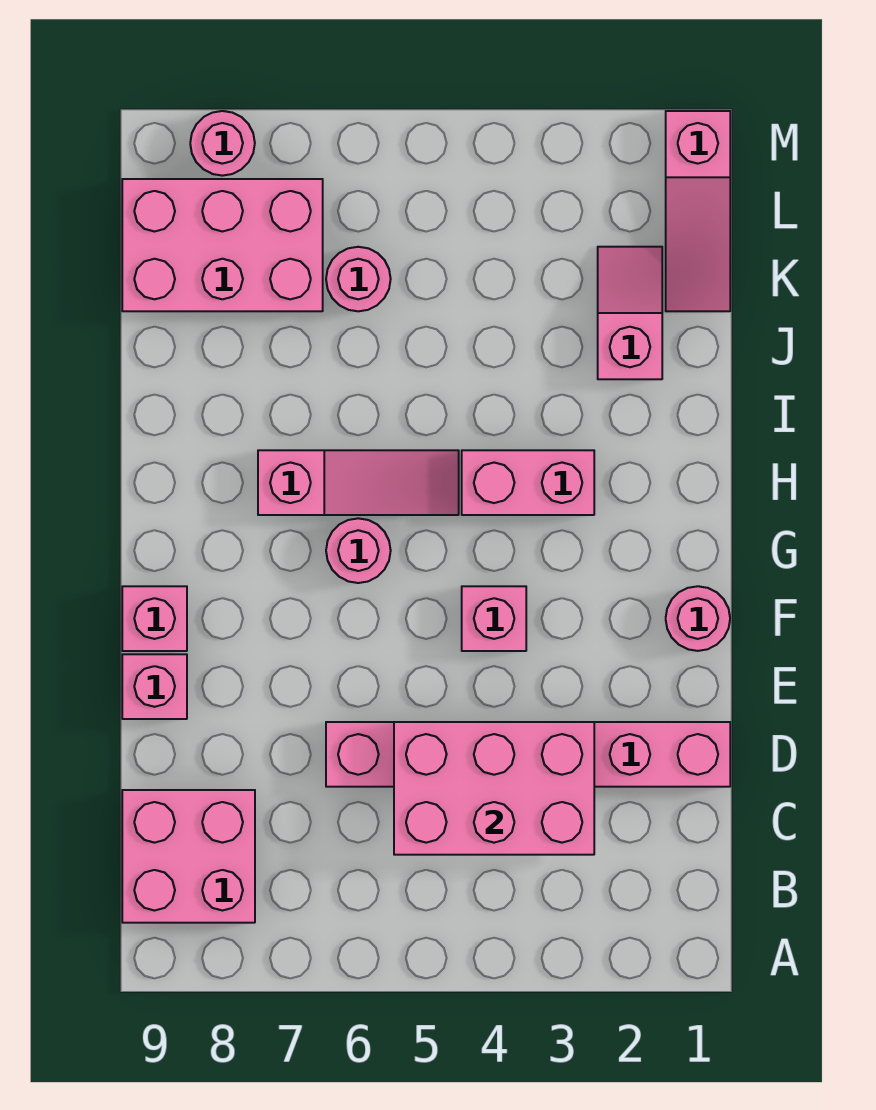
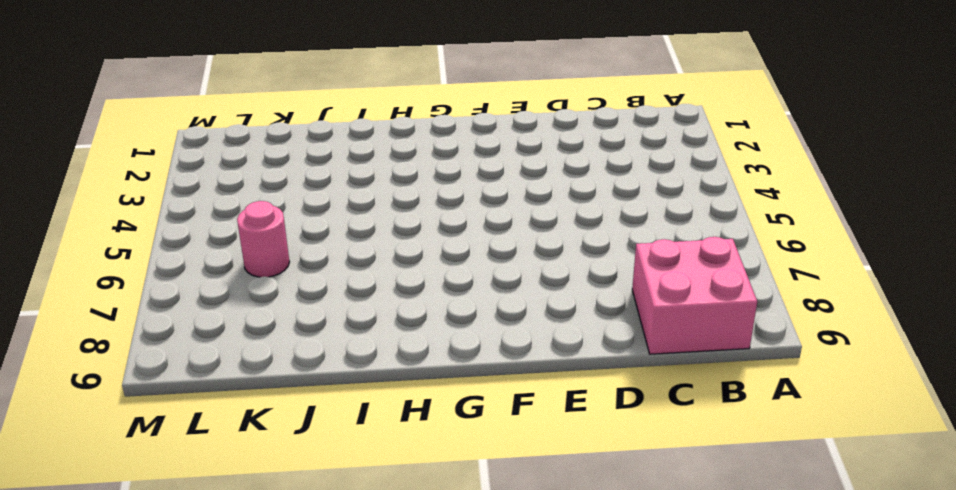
none -> pink 1x6 brick [326,722,730,787]
none -> pink 1x1 brick [122,654,187,719]
none -> pink 1x1 round brick [666,586,730,651]

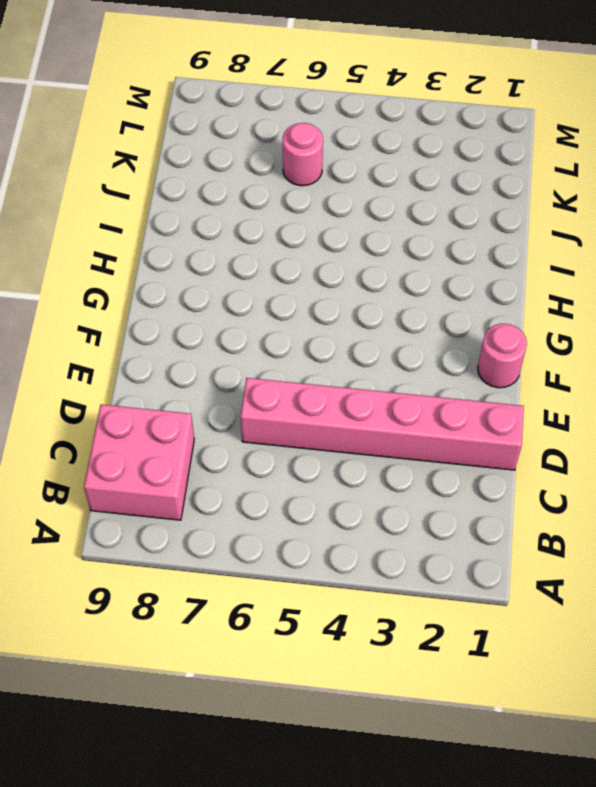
none -> pink 1x1 brick [122,654,187,719]
none -> pink 1x1 brick [462,586,526,651]
none -> pink 1x1 brick [122,586,187,651]

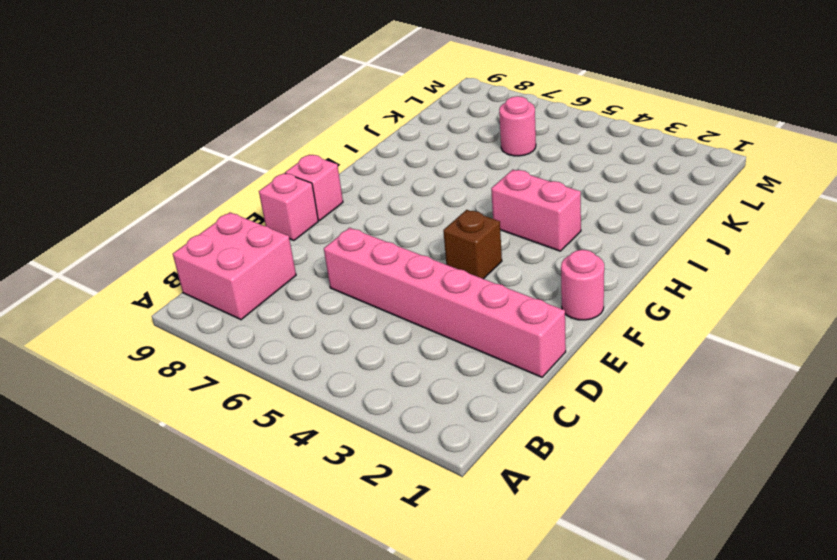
brown 1x1 brick [443,210,502,279] -> pink 1x1 brick [462,586,526,651]
none -> pink 1x1 round brick [326,518,391,583]
none -> pink 1x3 slope [258,450,459,515]
none -> pink 1x2 slope [598,247,662,379]

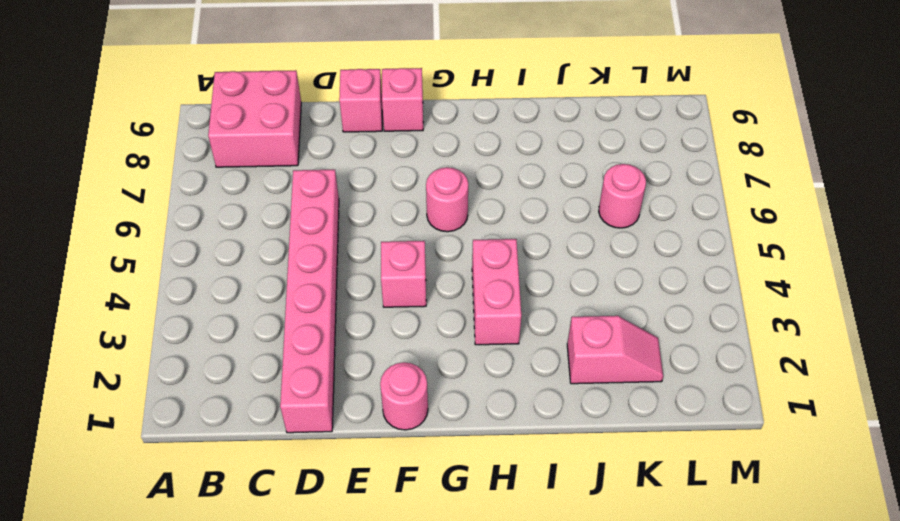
none -> pink 1x3 slope [258,450,459,515]
none -> pink 1x3 slope [666,111,730,311]
none -> pink 2x3 brick [122,179,323,311]

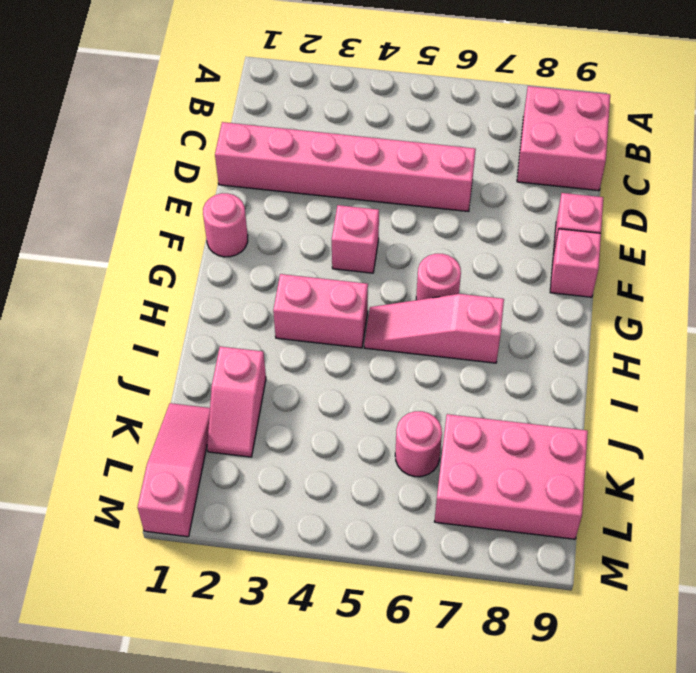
none -> pink 1x1 round brick [190,111,255,176]
none -> pink 2x3 brick [394,722,594,855]

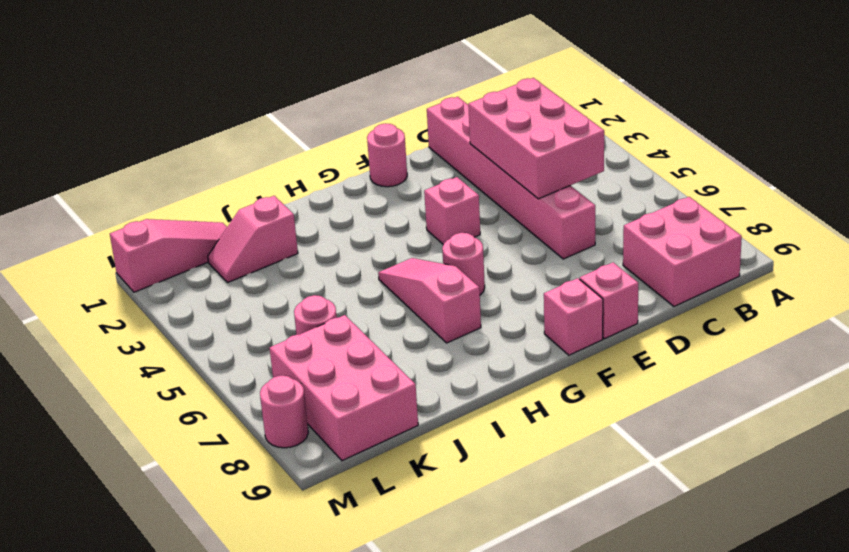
none -> pink 1x2 brick [462,450,594,515]

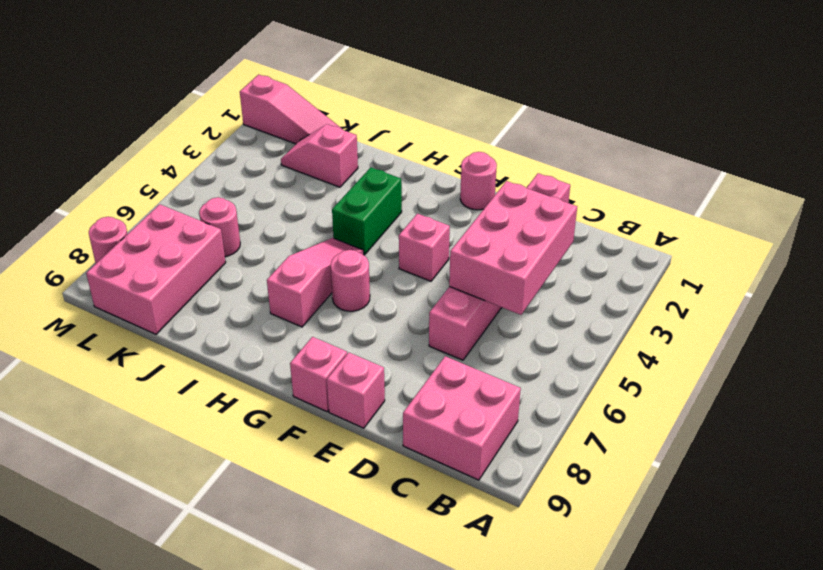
green 1x2 brick [332,168,402,255] -> pink 1x2 brick [462,450,594,515]

